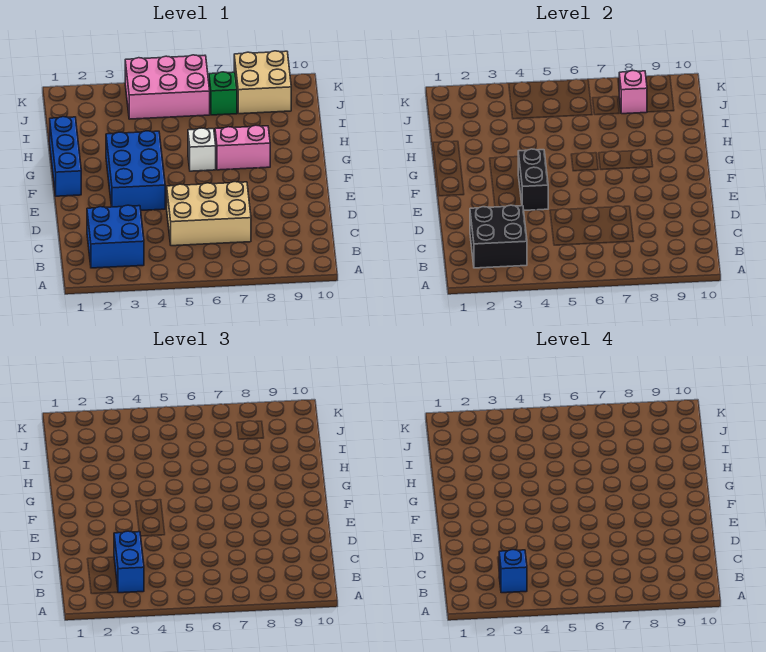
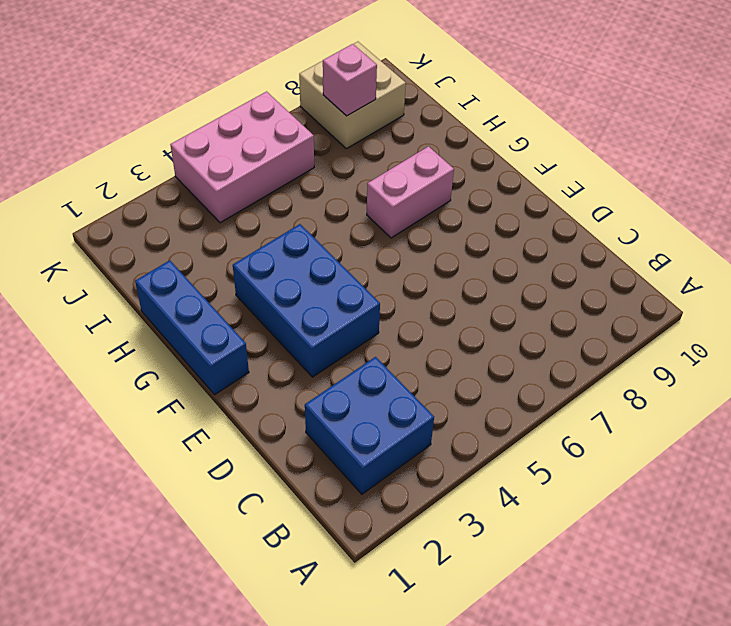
none -> tan 2x3 brick [167,182,251,246]
none -> white 1x1 brick [188,128,216,171]
none -> green 1x1 brick [209,72,237,115]

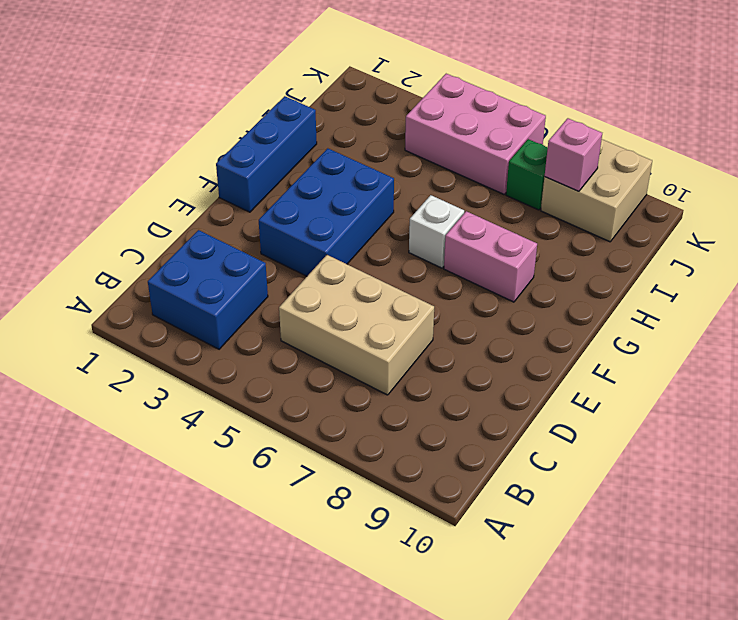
none -> black 2x2 brick [470,205,527,268]
none -> black 1x2 brick [518,149,548,210]
none -> blue 1x2 brick [114,531,144,593]

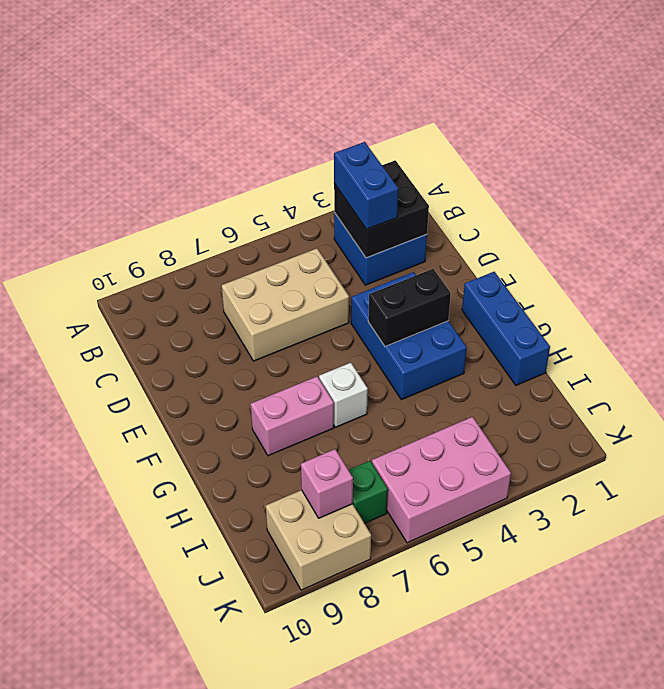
black 1x2 brick [368,269,451,346] -> black 1x2 brick turned to [518,149,548,210]
none -> blue 1x1 brick [499,550,527,593]

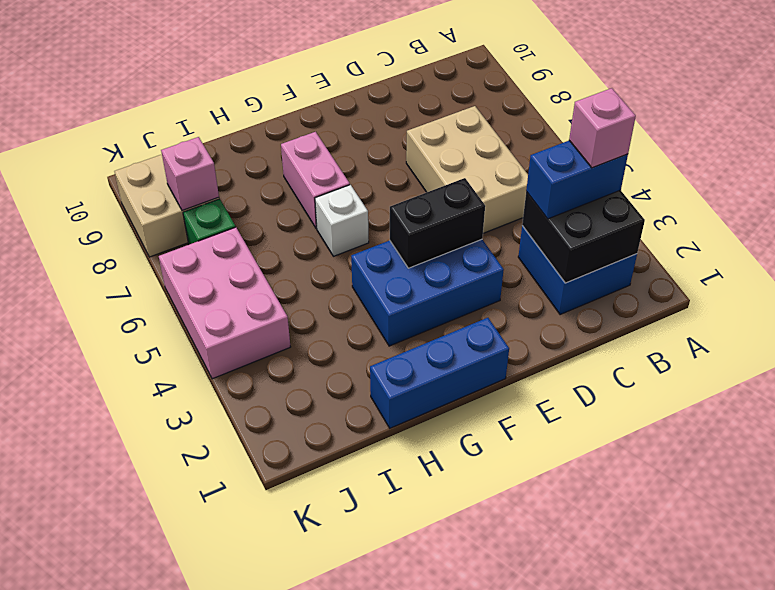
pink 1x1 brick [569,88,636,168] -> blue 1x1 brick [499,550,527,593]

